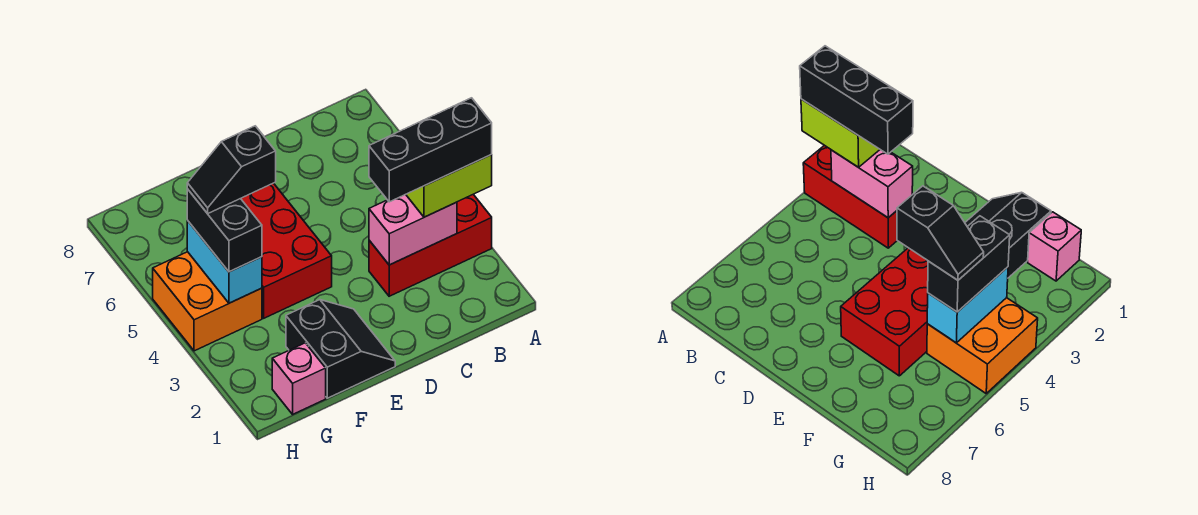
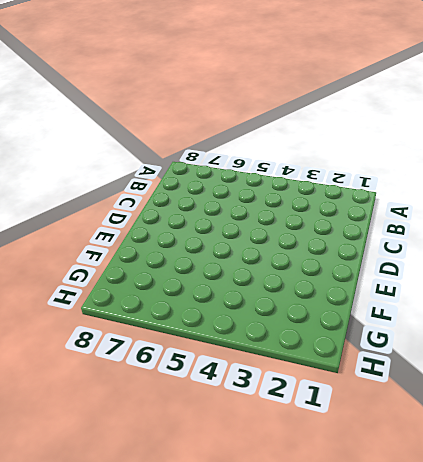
none -> red 1x3 brick [369,194,492,296]
none -> black 2x2 slope [286,300,395,398]

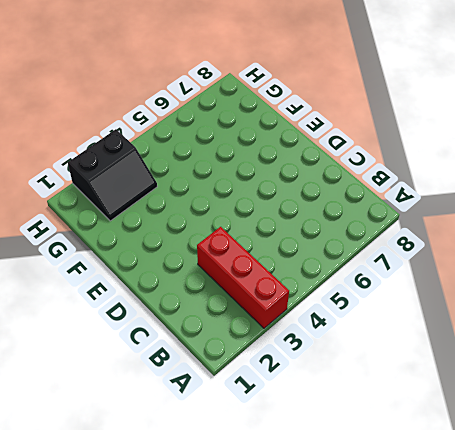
black 2x2 slope [68,129,157,221] -> black 2x2 slope moved to [286,300,395,398]
none -> red 2x3 brick [241,183,332,318]
none -> pink 1x1 brick [272,343,326,414]

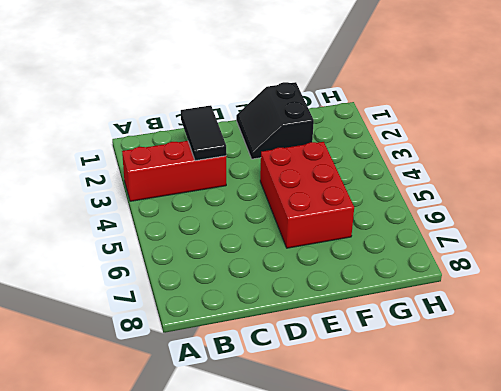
black 1x2 tile [181,105,226,161] -> pink 1x2 brick [369,194,457,265]
none -> pink 1x1 brick [272,343,326,414]
none -> orange 2x2 brick [153,252,262,351]

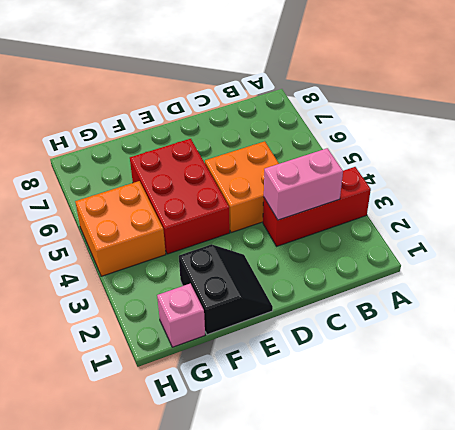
orange 2x2 brick [205,141,279,233] -> none
none -> cyan 1x2 brick [187,221,262,303]
none -> lime 1x2 brick [406,155,492,217]

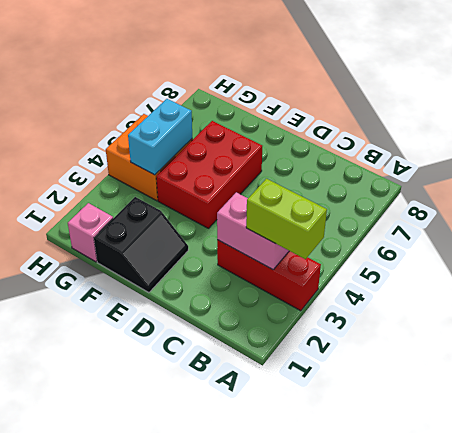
none -> black 1x2 brick [187,189,262,272]
none -> black 1x3 brick [369,98,492,202]

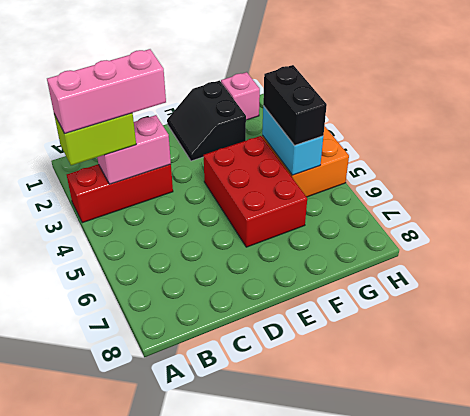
pink 1x3 brick [47,49,166,133] -> black 1x3 brick [369,98,492,202]
none -> black 1x2 slope [187,126,276,214]

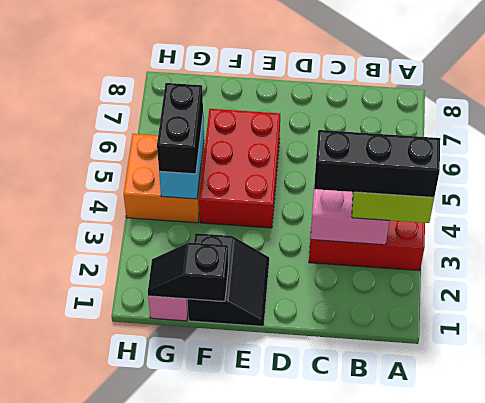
black 1x2 slope [148,242,228,301] -> black 1x2 slope moved to [187,126,276,214]

